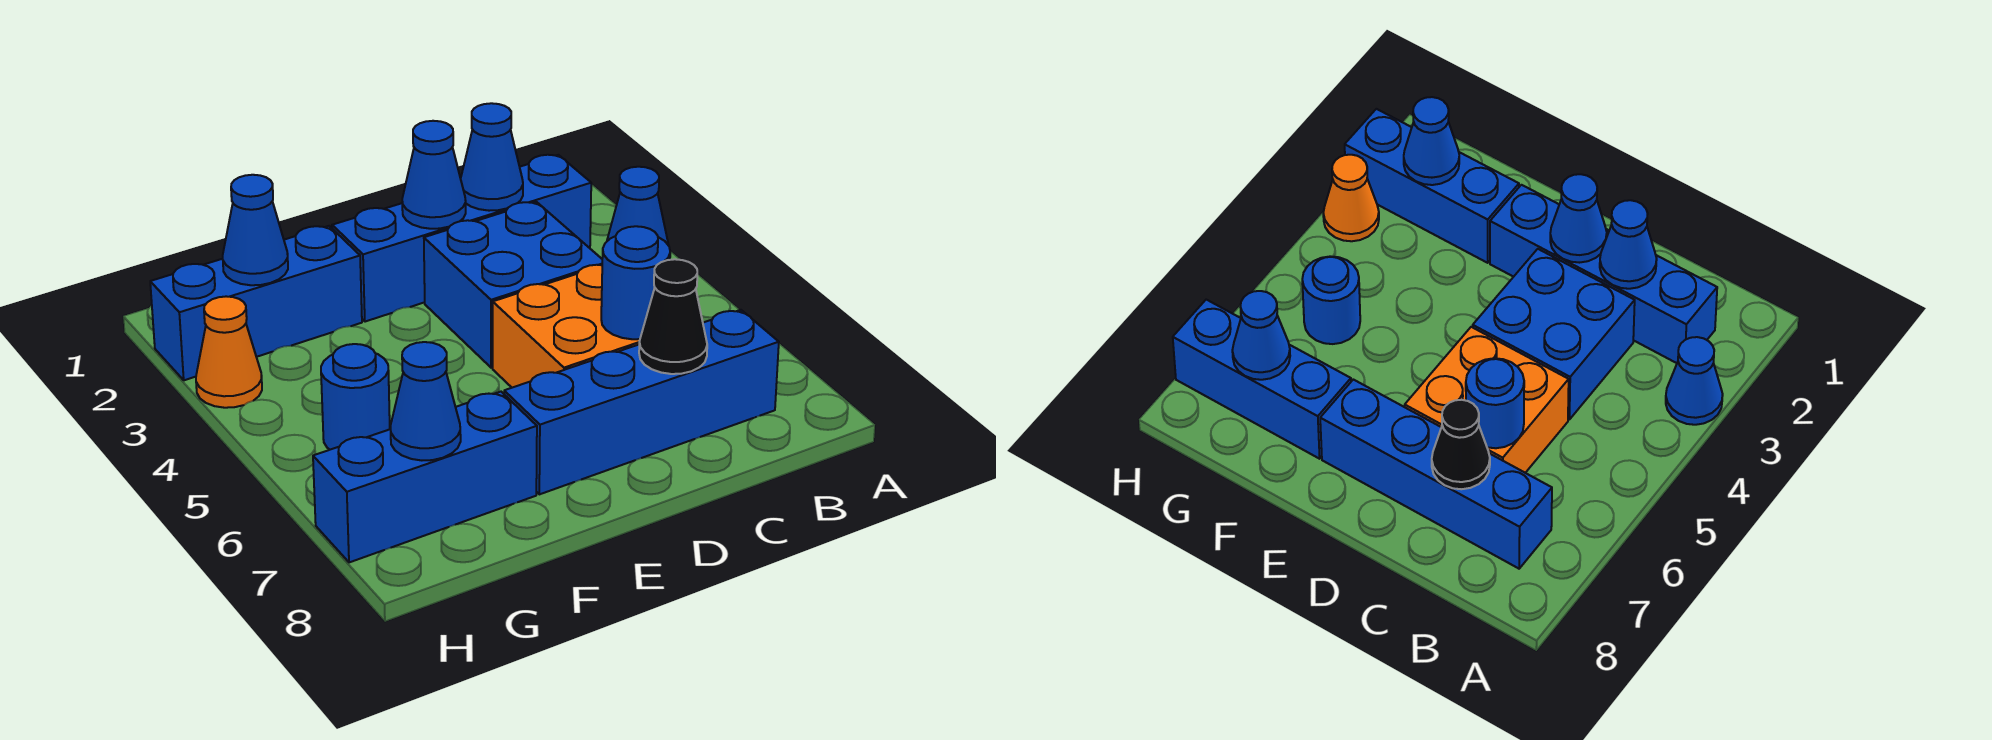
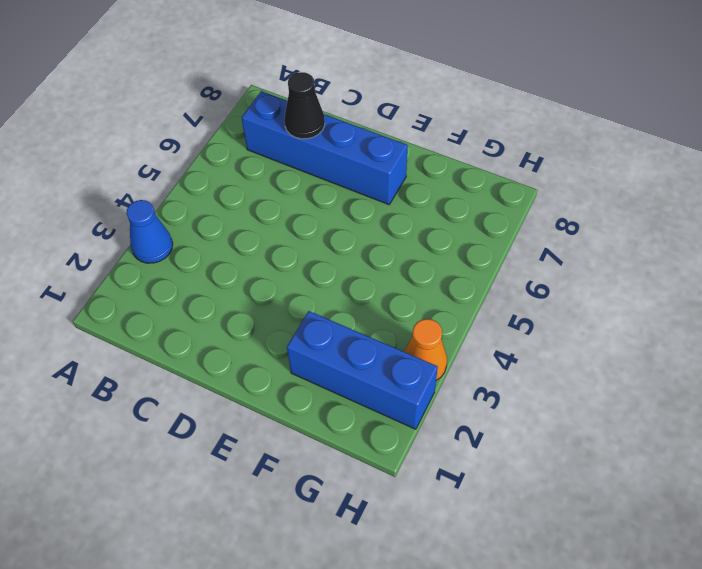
none -> blue 1x4 brick [332,155,591,322]
none -> blue 2x2 brick [424,202,602,368]
none -> orange 2x2 brick [493,265,640,388]

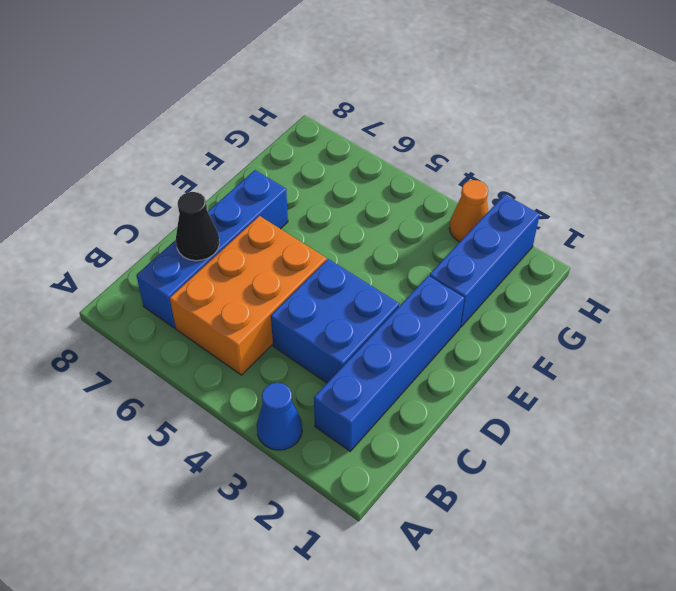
orange 2x3 brick [170,216,327,375] -> orange 2x2 brick [493,265,640,388]
none -> blue 1x3 brick [313,392,537,562]
none -> blue 1x1 round brick [321,344,390,450]
none -> blue 1x1 cone [461,103,523,211]

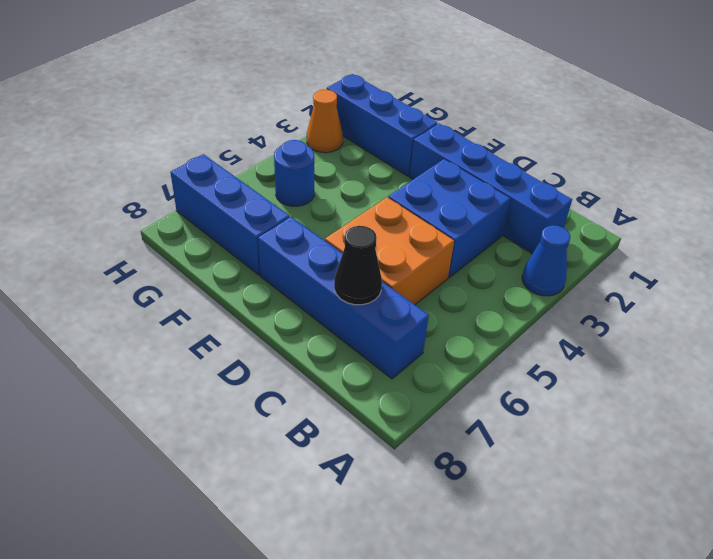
none -> blue 1x1 cone [461,103,523,211]
none -> blue 1x1 round brick [601,226,670,339]
none -> blue 1x1 cone [402,121,466,229]

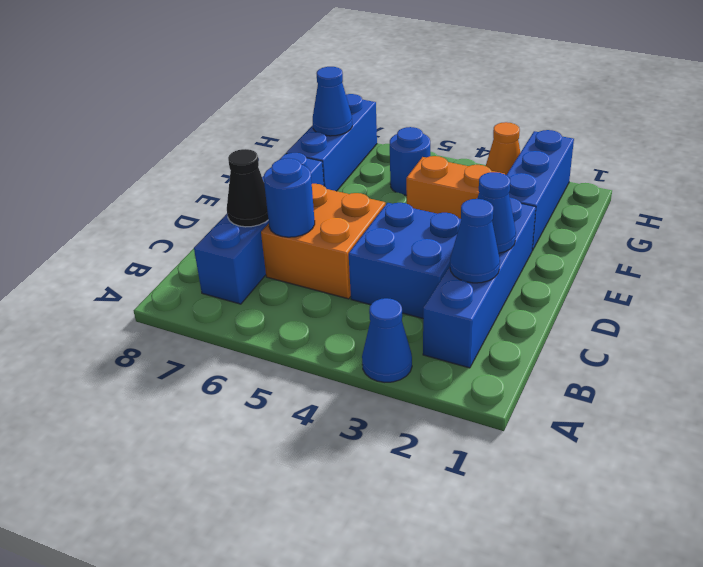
orange 1x2 brick [406,156,505,219] -> none
none -> blue 1x1 cone [223,175,288,285]

